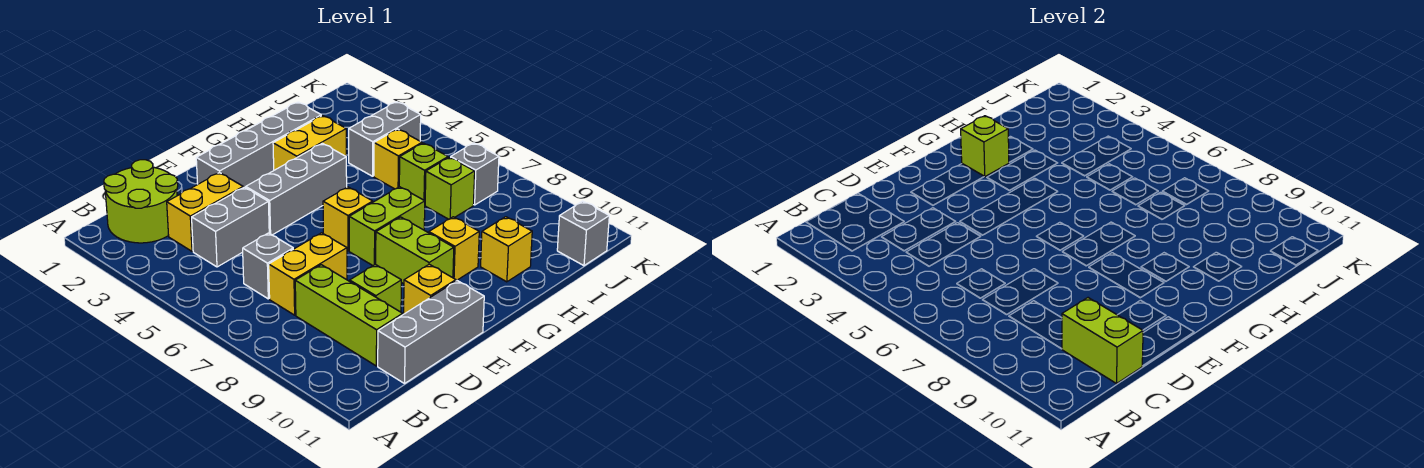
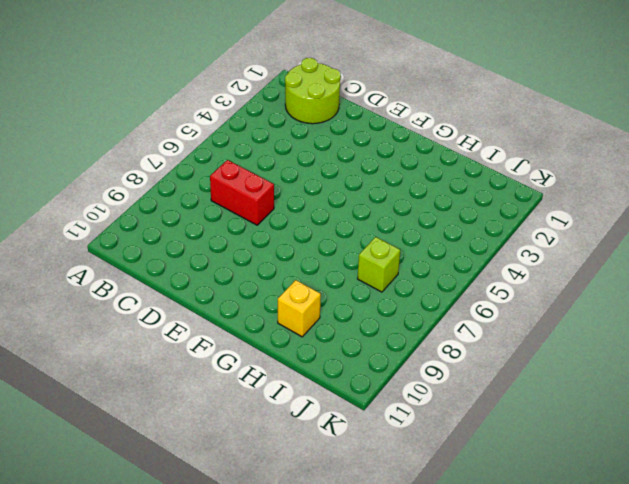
red 1x2 brick [210,160,274,225] -> yellow 1x2 brick [269,233,347,315]
none -> yellow 1x2 brick [167,172,243,251]
none -> grey 1x2 brick [192,187,269,267]
none -> grey 1x1 brick [243,233,293,299]

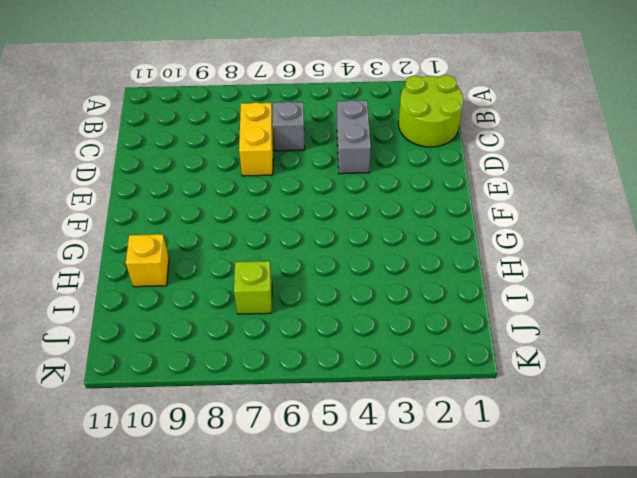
none -> yellow 1x2 brick [167,172,243,251]
none -> lime 1x3 brick [295,265,403,366]
none -> grey 1x3 brick [378,281,484,383]

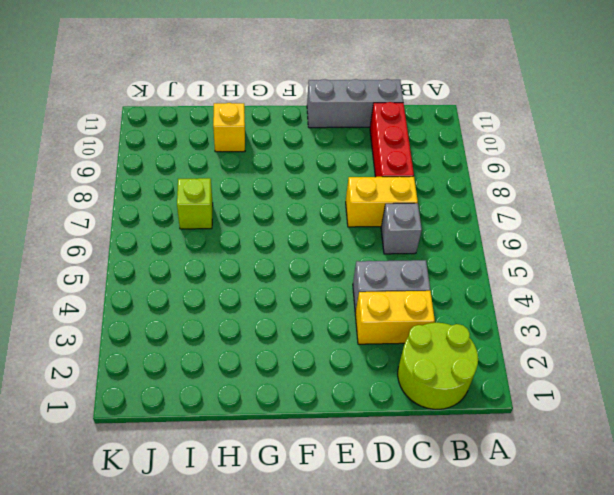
red 1x3 brick [370,102,414,177] -> lime 1x3 brick [295,265,403,366]
none -> lime 1x1 brick [350,264,401,312]
none -> grey 1x4 brick [196,102,321,188]
none -> grey 1x3 brick [246,143,347,235]

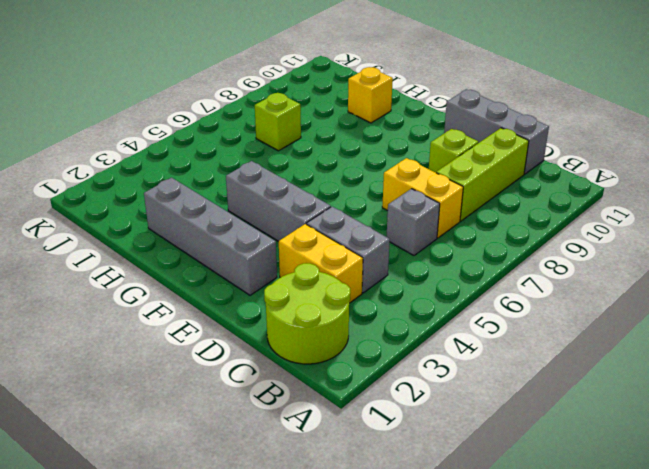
none -> yellow 1x1 brick [404,264,456,314]
none -> yellow 1x1 brick [323,187,373,251]
none -> lime 1x2 brick [349,187,425,265]

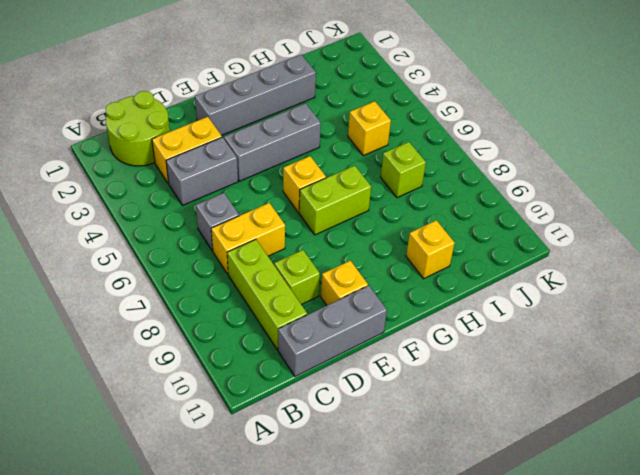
none -> lime 1x2 brick [376,217,454,284]
none -> yellow 1x2 brick [273,116,346,170]
none -> yellow 1x1 brick [429,217,479,281]

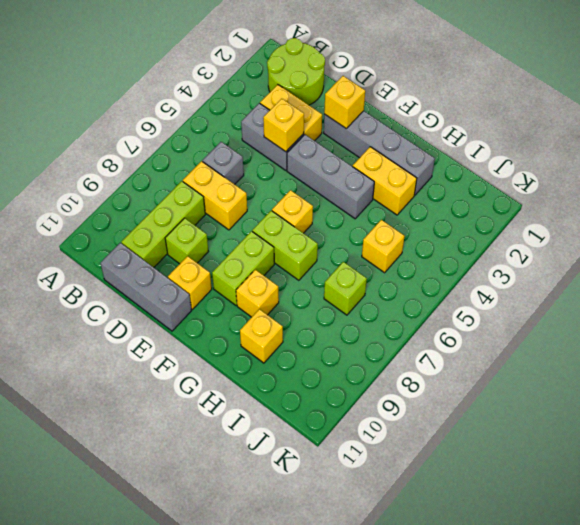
yellow 1x1 brick [263,99,304,152] -> none
yellow 1x1 brick [324,76,365,129] -> none
none -> grey 1x2 brick [349,102,421,176]
none -> lime 1x1 brick [399,143,448,201]
none -> grey 1x1 brick [451,143,499,205]

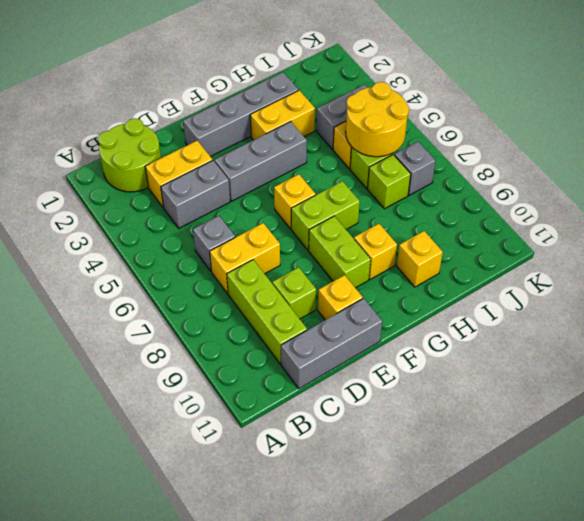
yellow 2x2 round brick [346,82,409,157] -> none
none -> grey 1x1 brick [557,201,609,266]
none -> lime 1x2 brick [1062,298,1143,383]
none -> lime 1x1 brick [961,116,1009,177]

